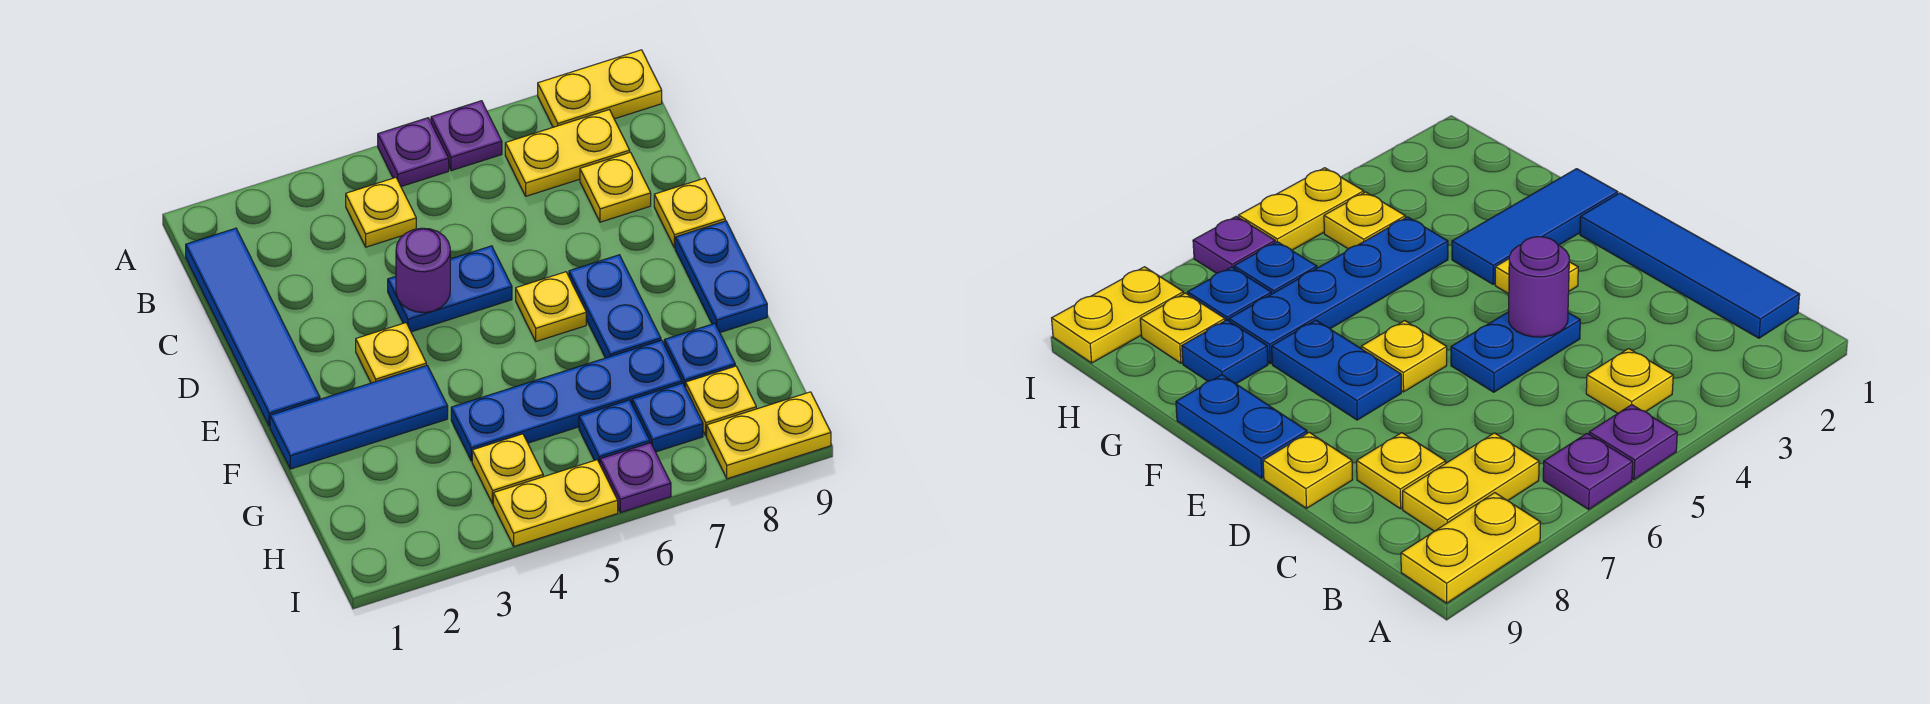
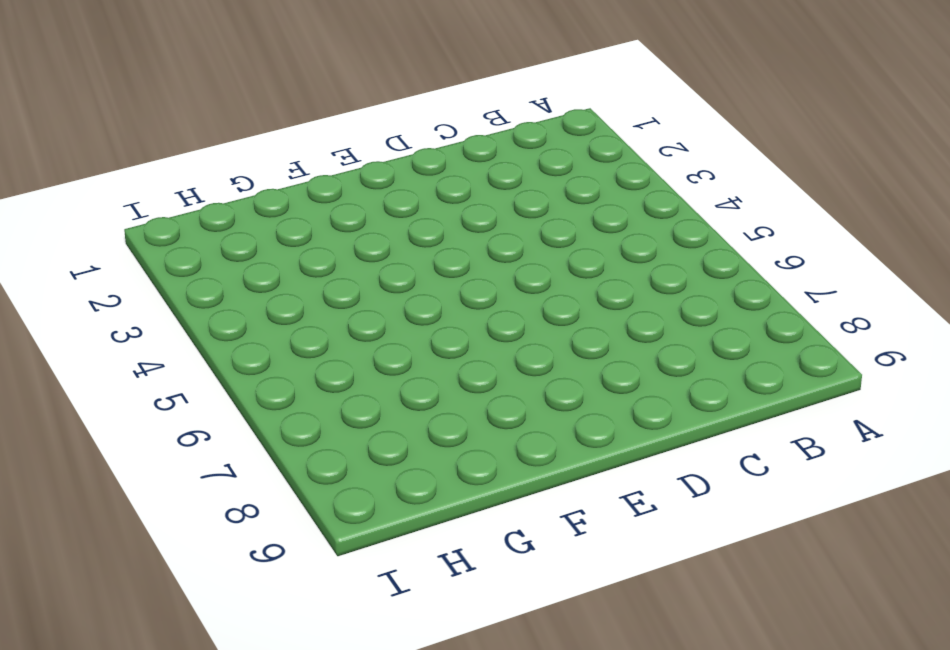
none -> purple 1x1 plate [378,118,449,187]
none -> purple 1x1 plate [431,101,502,171]
none -> yellow 1x2 plate [538,50,662,127]

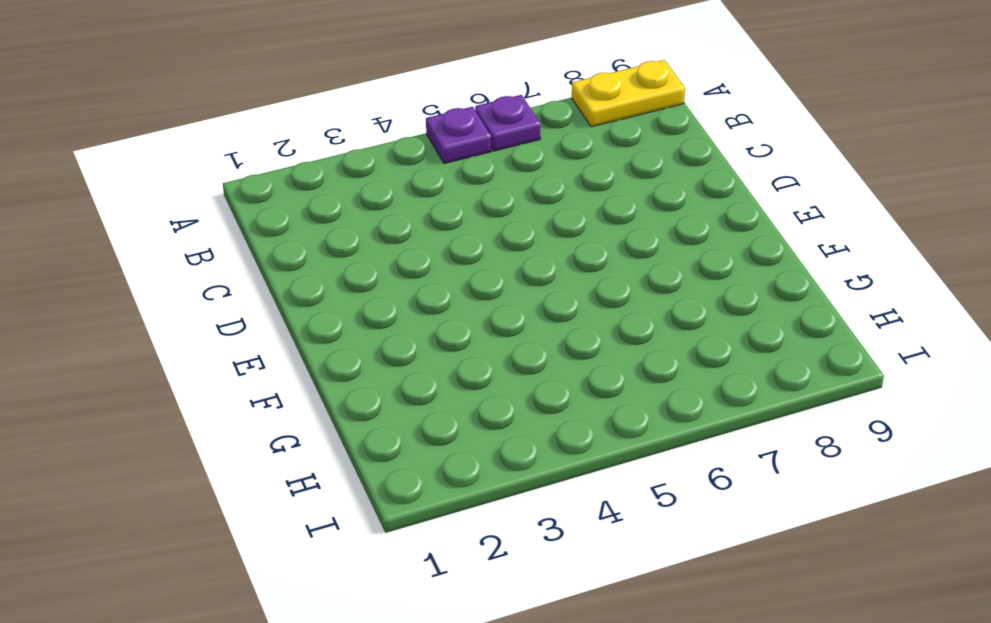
none -> blue 1x4 tile [186,228,320,426]
none -> yellow 1x1 plate [346,178,416,247]
none -> yellow 1x2 plate [505,110,630,196]

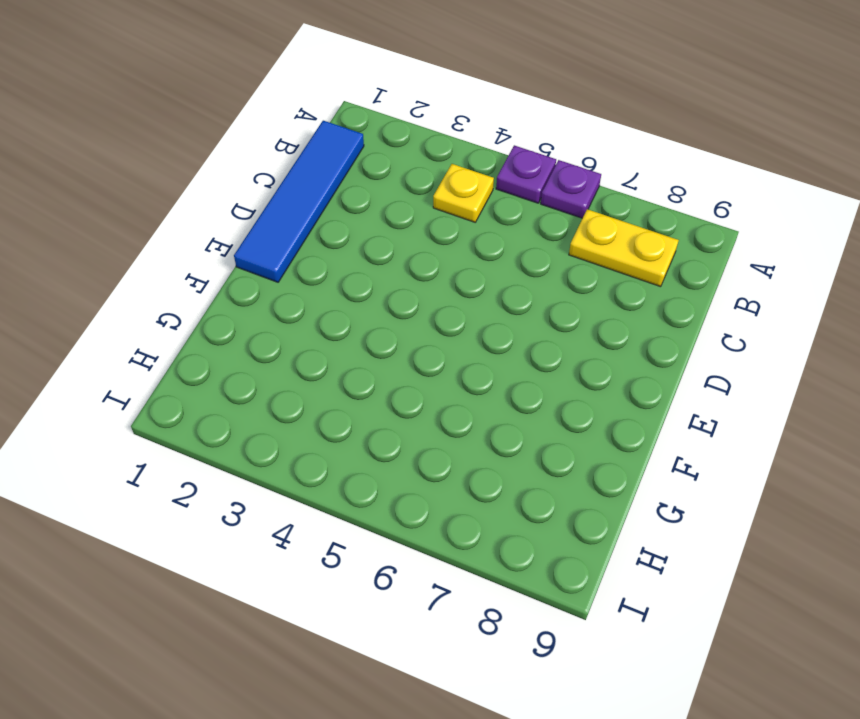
none -> yellow 1x2 plate [538,50,662,127]
none -> yellow 1x1 plate [580,152,651,222]
none -> blue 1x2 plate [388,246,512,332]

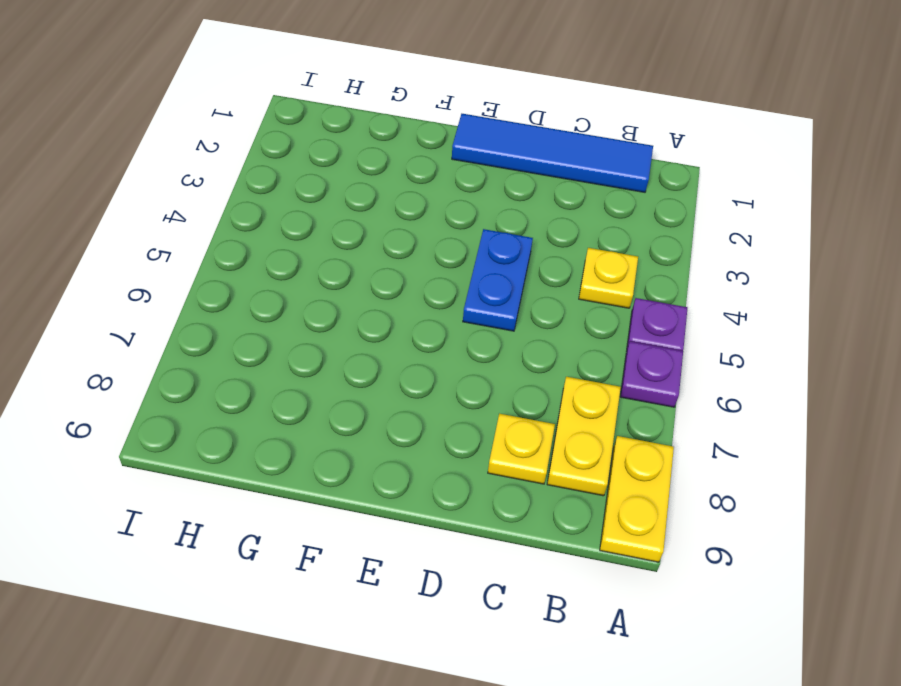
none -> yellow 1x1 plate [654,178,725,248]
none -> yellow 1x1 plate [356,323,426,383]
none -> yellow 1x1 plate [516,272,586,341]

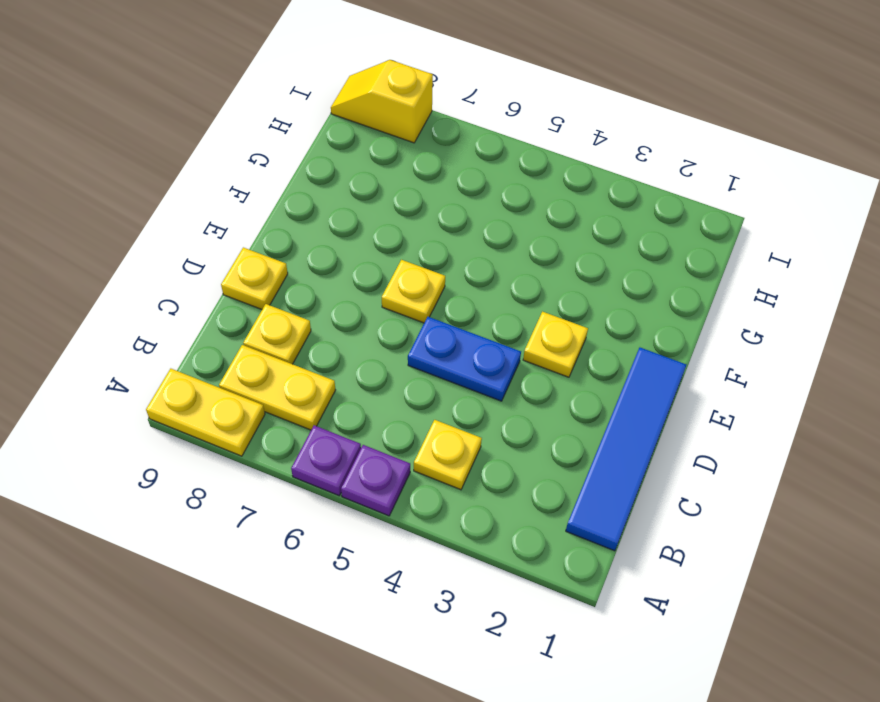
yellow 1x2 slope [331,60,433,143] -> yellow 1x2 plate [707,392,831,479]
none -> blue 1x2 plate [569,255,661,358]
none -> blue 1x2 plate [675,221,767,332]
none -> blue 1x3 tile [270,365,448,469]

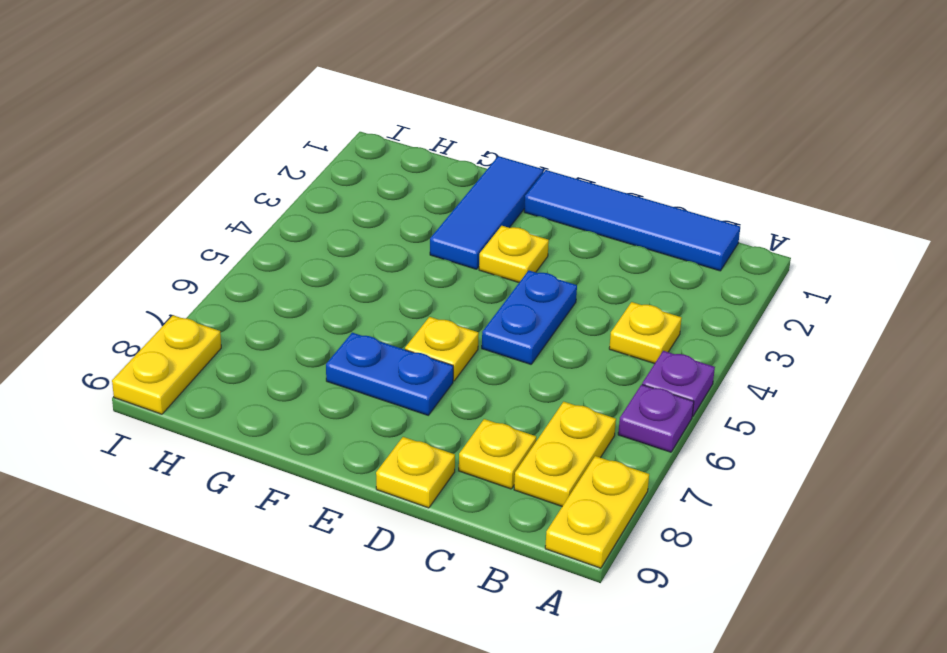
none -> blue 1x2 plate [675,221,767,332]
none -> blue 1x4 plate [451,340,682,461]
none -> blue 1x1 plate [664,323,735,388]

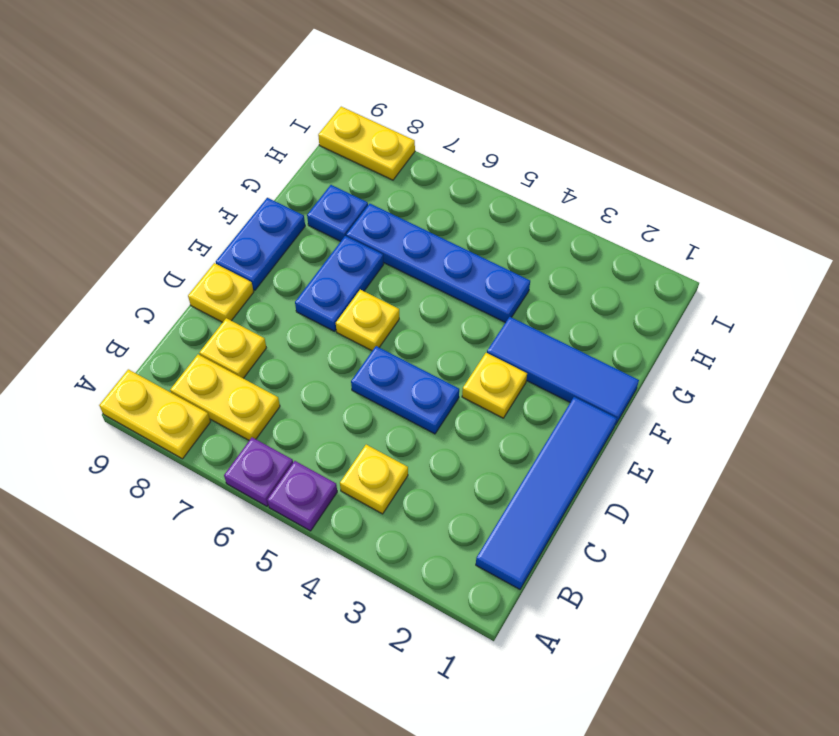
none -> yellow 1x1 plate [472,434,543,504]
none -> blue 1x1 plate [579,400,650,464]
none -> blue 1x1 plate [632,383,703,452]

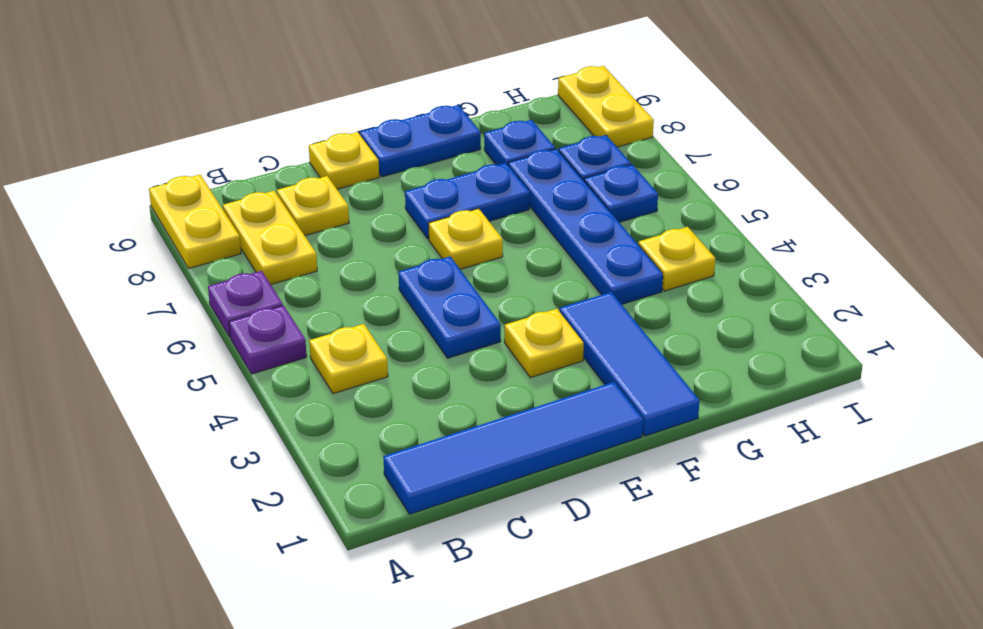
none -> yellow 1x1 plate [686,366,756,436]
none -> yellow 1x2 plate [493,460,618,546]
none -> purple 1x1 plate [600,443,671,513]

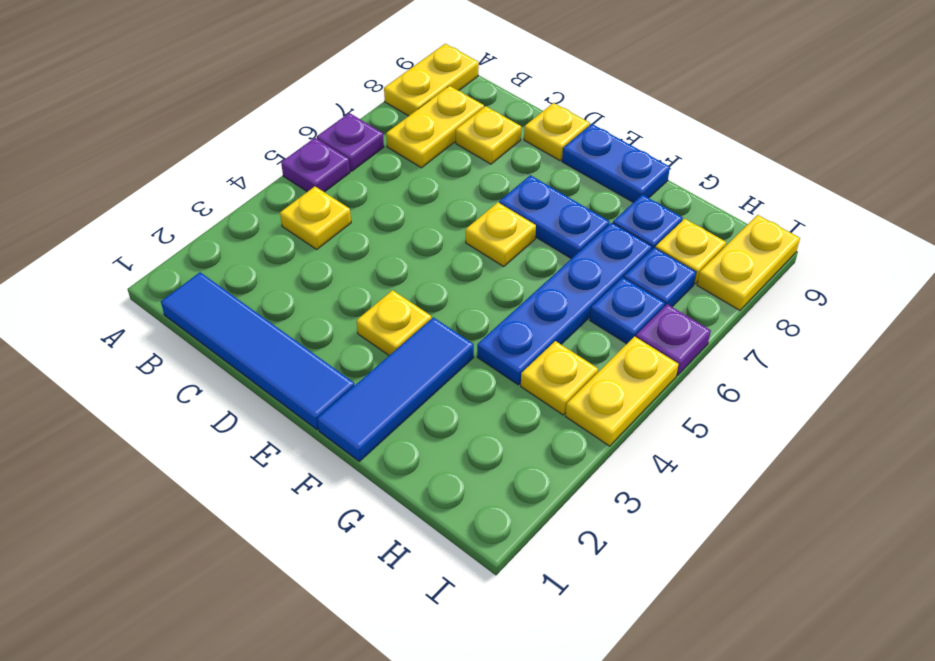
none -> blue 1x2 plate [388,246,512,332]
none -> purple 1x1 round brick [396,228,450,313]

